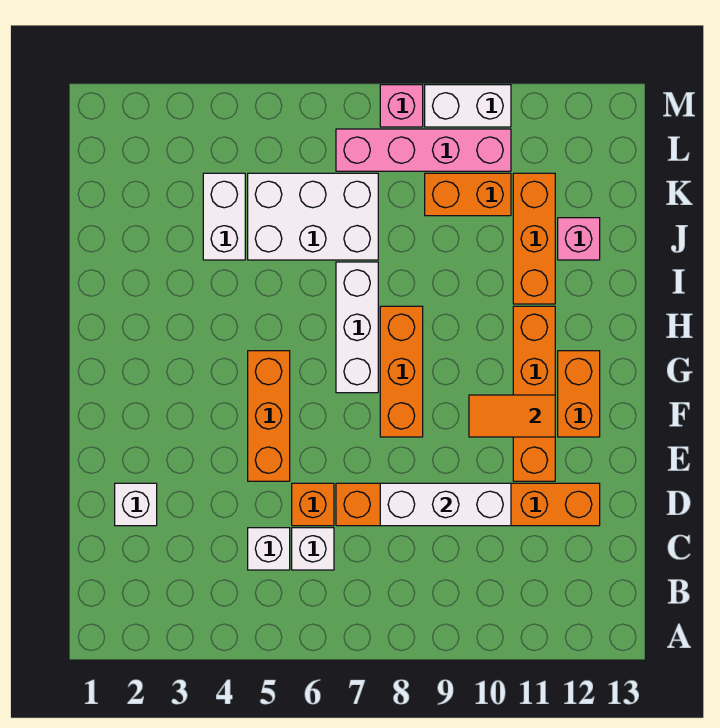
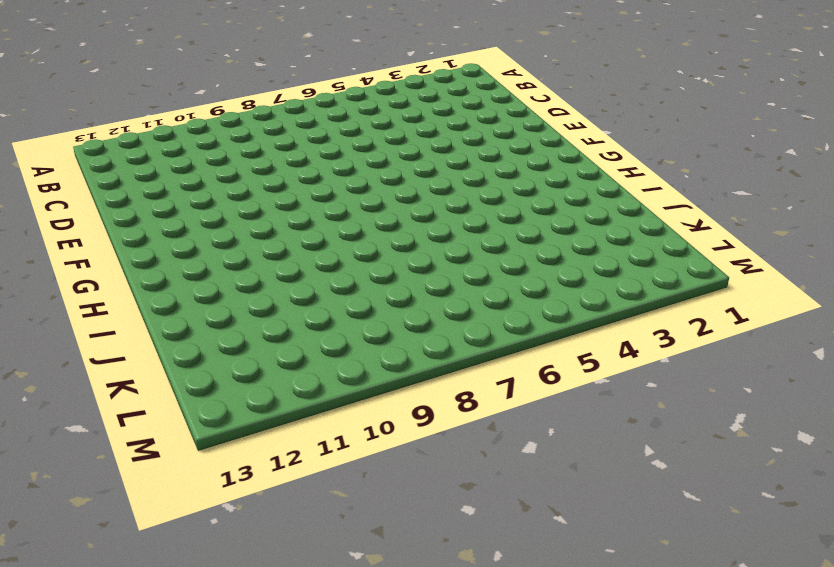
none -> white 1x1 brick [248,528,290,570]
none -> white 1x1 brick [292,528,334,570]
none -> white 1x1 brick [115,483,157,526]

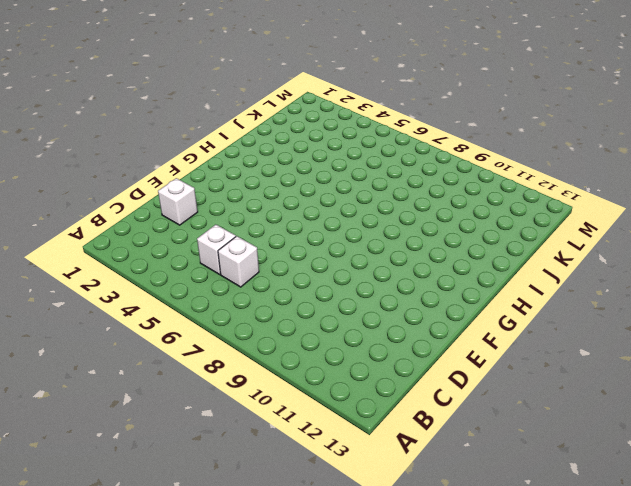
none -> orange 1x1 brick [292,483,334,526]
none -> orange 1x6 brick [336,483,600,526]
none -> orange 1x3 brick [248,351,290,481]

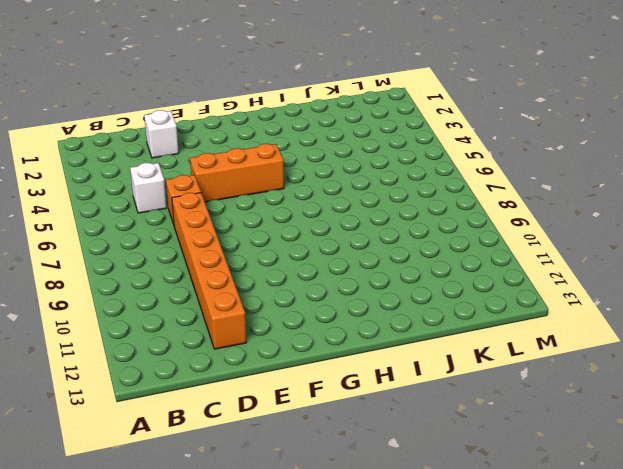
none -> white 1x1 brick [292,528,334,570]
none -> orange 1x4 brick [513,306,555,481]
none -> orange 1x3 brick [380,306,423,437]

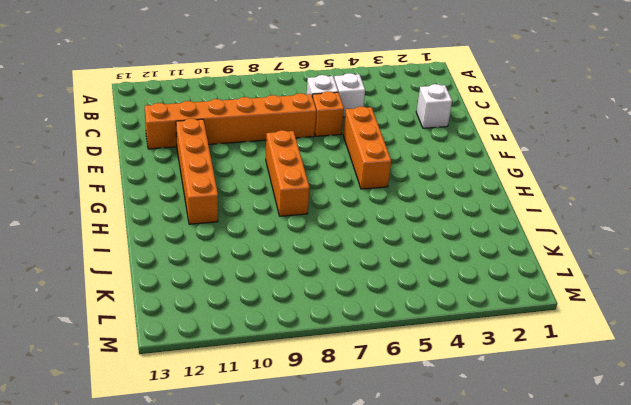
none -> orange 1x2 brick [558,351,600,437]
none -> white 1x3 brick [336,262,378,393]
none -> orange 1x3 brick [513,173,555,304]

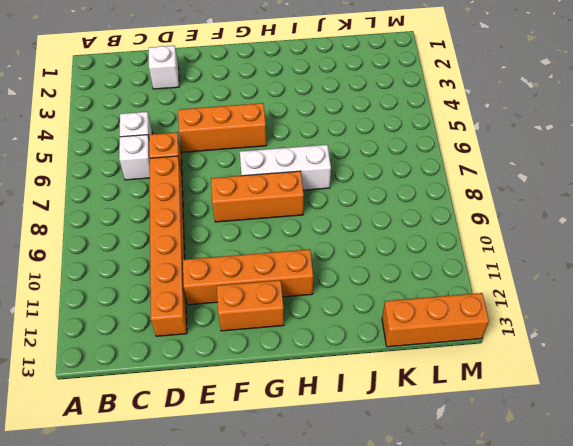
orange 1x3 brick [382,293,489,347] -> orange 1x3 brick moved to [513,173,555,304]
none -> white 1x2 brick [203,173,245,260]
none -> white 2x3 brick [248,173,378,260]
none -> pink 1x1 brick [558,218,600,260]

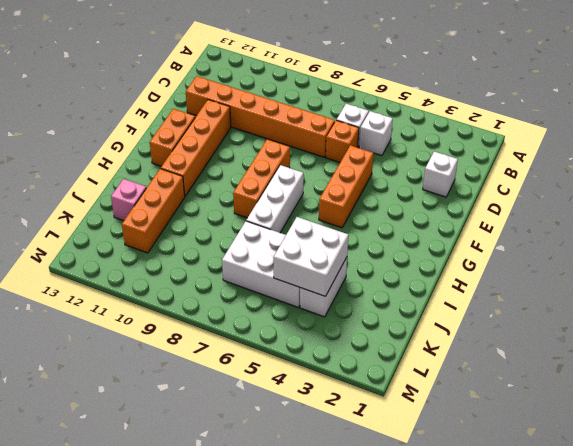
white 2x2 brick [274,217,348,296] -> none
none -> orange 1x2 brick [425,173,511,216]
none -> pink 1x4 brick [336,129,511,171]
none -> pink 1x1 brick [380,85,423,127]

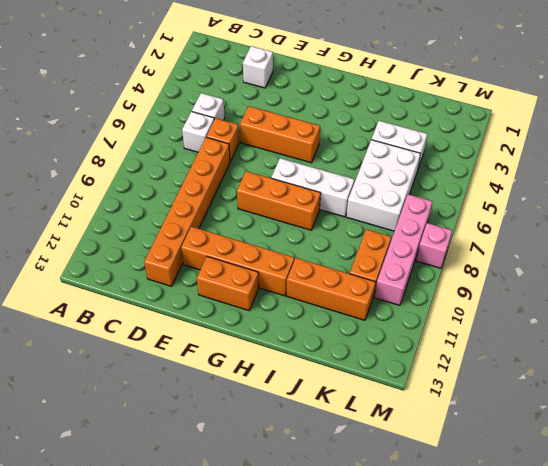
none -> pink 1x1 brick [558,218,600,260]
none -> white 1x2 brick [425,85,511,127]
none -> white 1x3 brick [380,483,511,526]

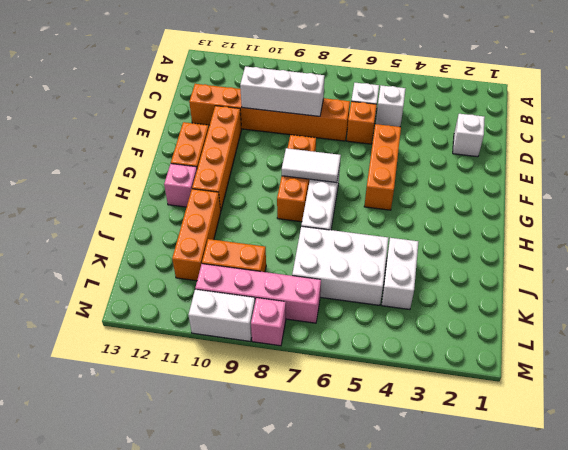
white 1x2 tile [282,148,341,183] -> none
pink 1x1 brick [164,164,197,207] -> pink 1x1 brick moved to [558,218,600,260]
none -> orange 1x2 tile [469,395,555,437]

